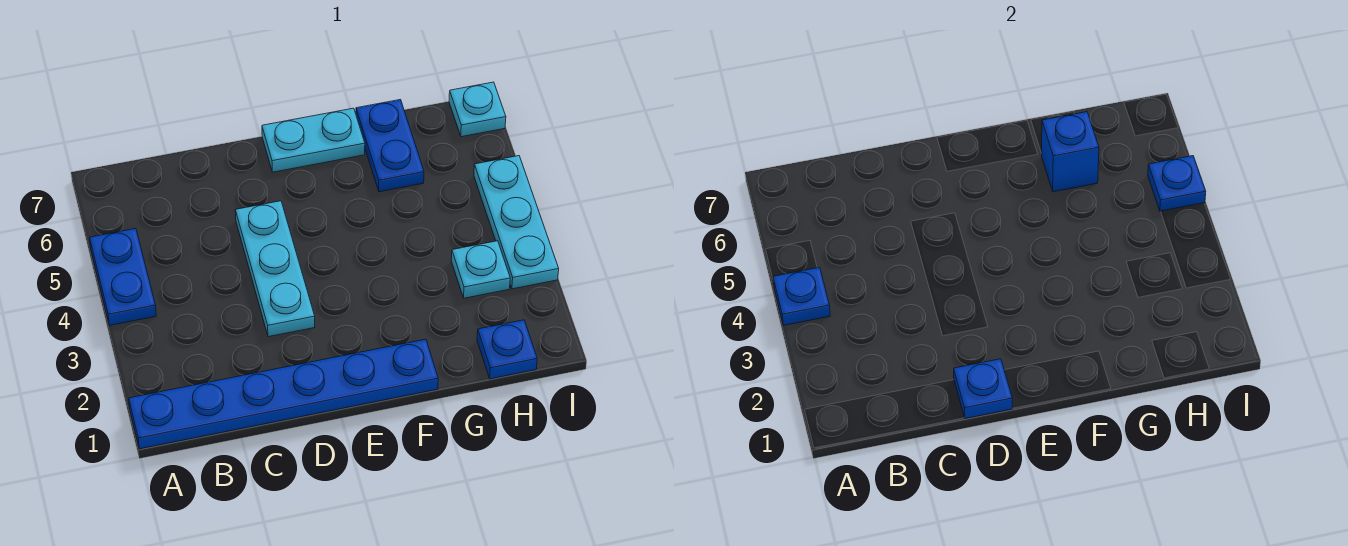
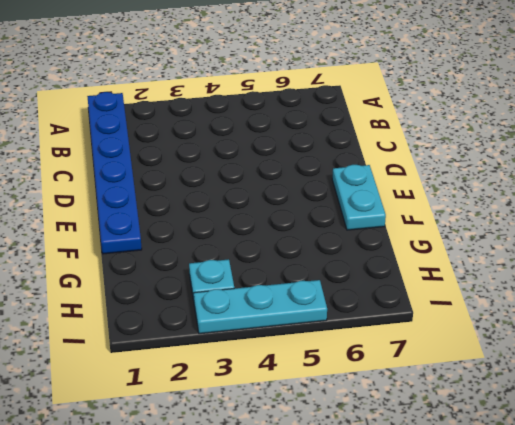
none -> blue 1x2 plate [90,228,156,325]
none -> cyan 1x3 plate [235,201,315,337]
none -> blue 1x2 plate [356,100,424,192]

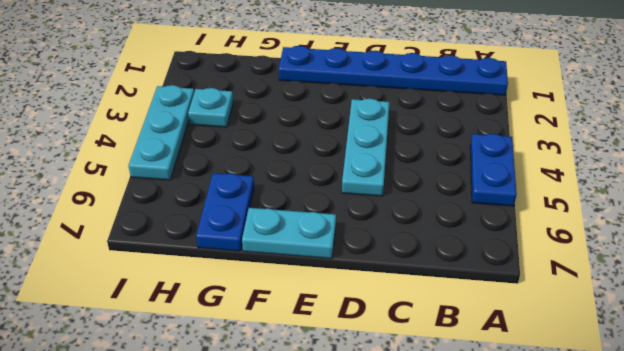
none -> blue 1x1 plate [477,320,537,379]
none -> cyan 1x1 plate [449,82,506,137]
none -> blue 1x1 plate [773,267,830,325]

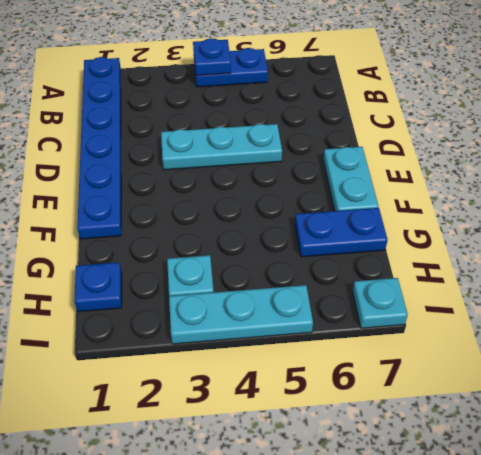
none -> blue 1x1 plate [954,359,1012,419]
none -> blue 1x1 brick [1042,112,1099,192]
none -> blue 1x1 plate [1148,156,1206,211]

